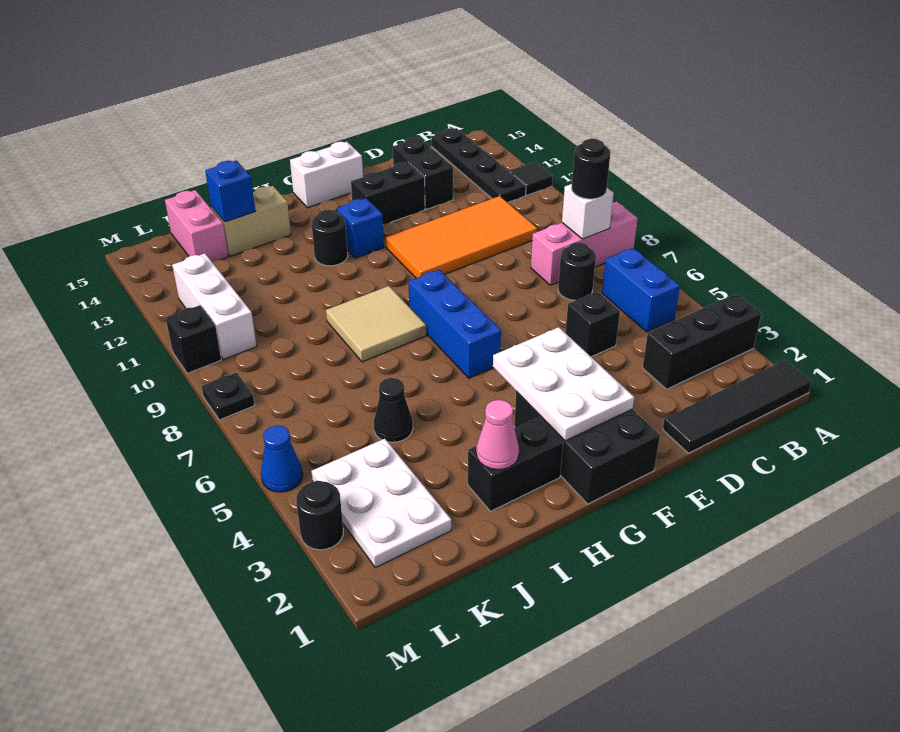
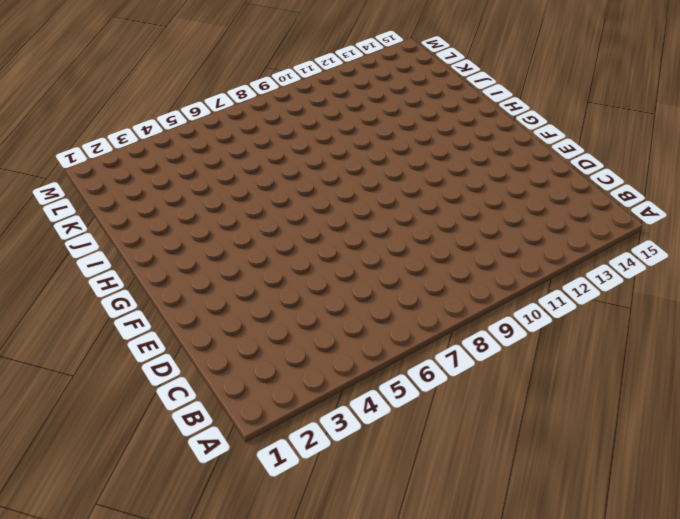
none -> black 1x4 tile [663,360,812,453]
none -> black 1x3 brick [643,294,761,389]
none -> pink 1x3 brick [531,202,638,285]
none -> black 1x1 tile [510,162,553,195]

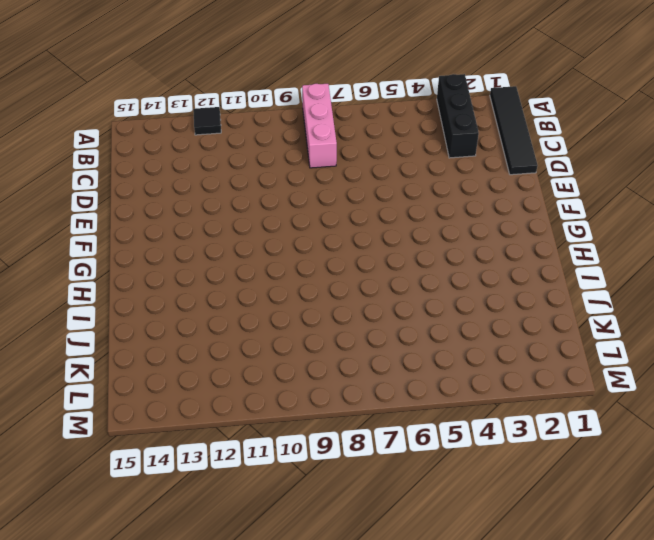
none -> blue 1x2 brick [602,248,680,332]
none -> black 1x4 plate [432,128,526,203]
none -> black 1x1 round brick [558,242,596,301]
none -> orange 2x4 tile [386,196,537,278]

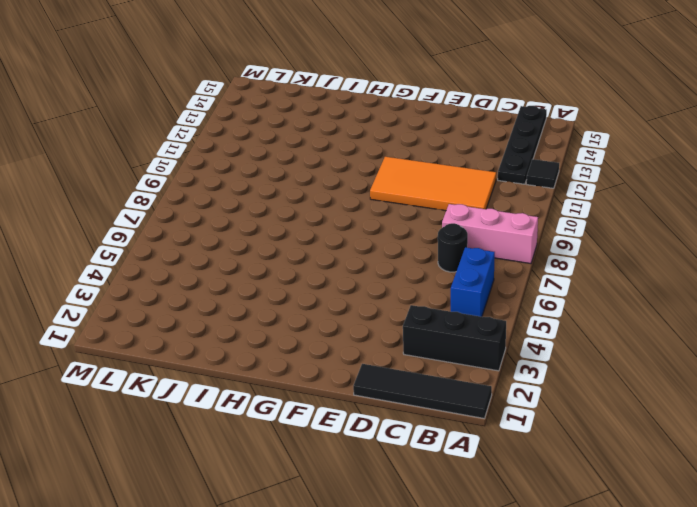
none -> black 1x1 brick [565,292,620,357]
none -> black 1x2 brick [393,138,453,209]
none -> black 1x2 brick [351,162,425,225]
none -> black 2x3 brick [514,392,660,504]

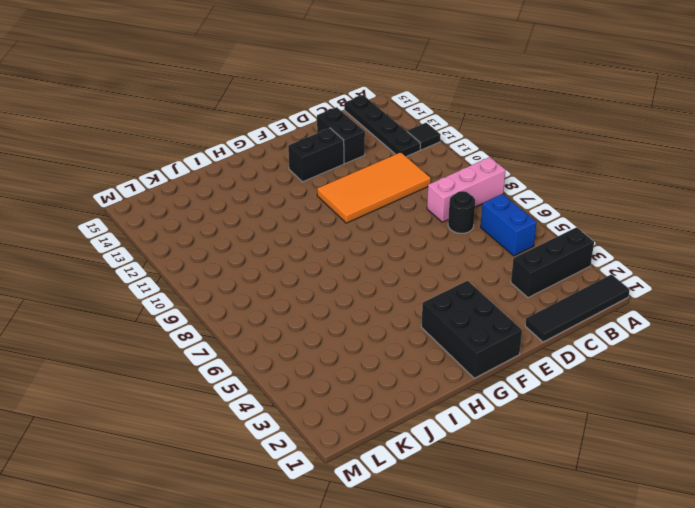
none -> black 1x1 brick [565,292,620,357]
none -> white 1x2 brick [290,142,363,208]
none -> blue 1x3 brick [409,270,501,378]
none -> blue 1x1 brick [337,198,384,258]

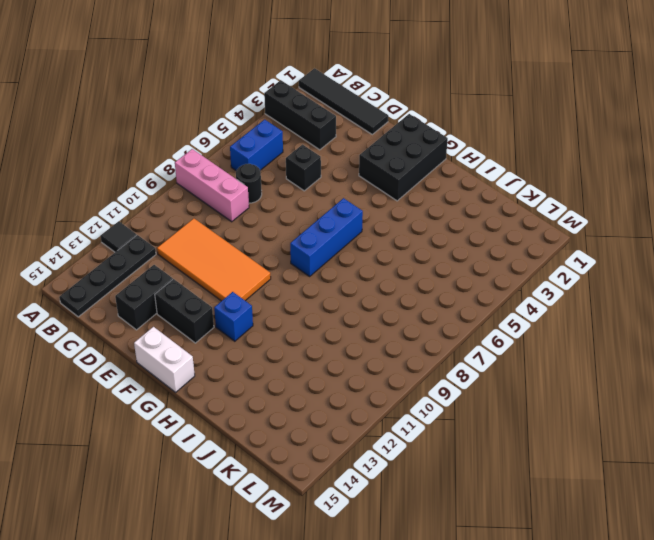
none -> black 1x2 brick [468,417,563,511]
none -> tan 2x2 tile [326,286,426,362]
none -> black 1x1 round brick [312,209,348,266]
none -> tan 1x2 brick [211,186,291,256]

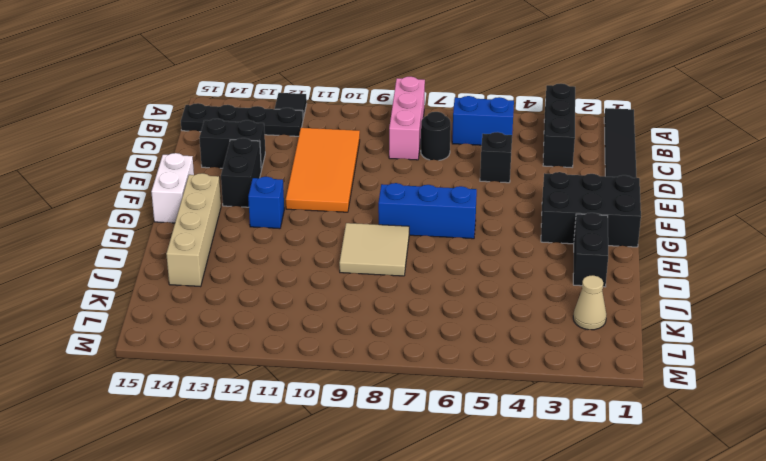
tan 1x4 brick [166,173,221,287] -> tan 1x2 brick [211,186,291,256]
tan 1x1 cone [573,275,606,330] -> white 2x3 plate [311,439,451,567]
none -> black 1x1 round brick [312,209,348,266]
none -> black 1x1 cone [374,378,413,442]
none -> pink 1x2 brick [165,190,228,262]
none -> white 1x3 brick [172,253,257,360]

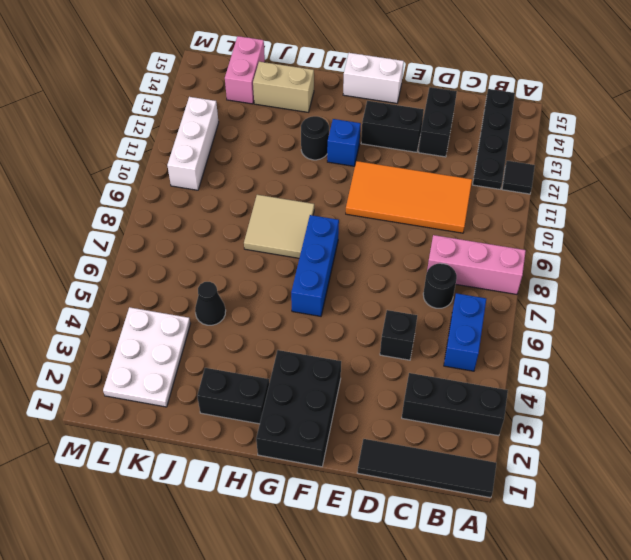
none -> black 1x1 round brick [296,481,343,550]
none -> blue 1x1 cone [261,425,303,492]
none -> black 1x1 plate [202,373,255,420]
none -> black 1x1 brick [166,305,221,373]

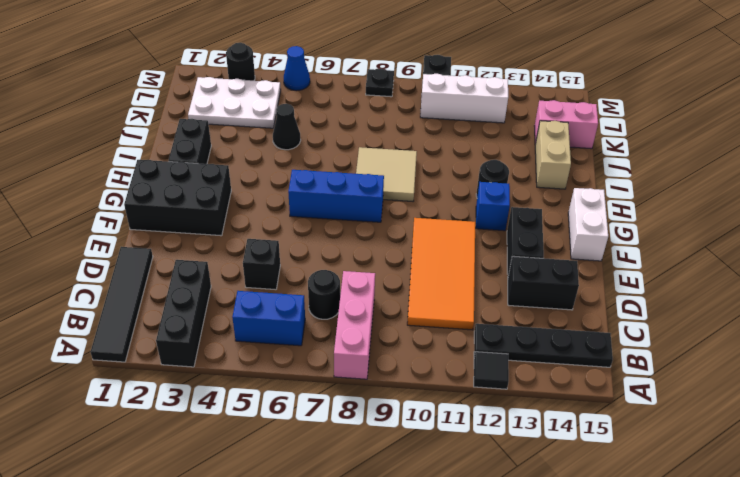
none -> white 1x1 brick [562,184,614,239]
none -> white 2x3 plate [493,327,634,441]
none -> pink 1x1 cone [476,400,519,470]
none -> blue 1x1 brick [205,160,255,222]

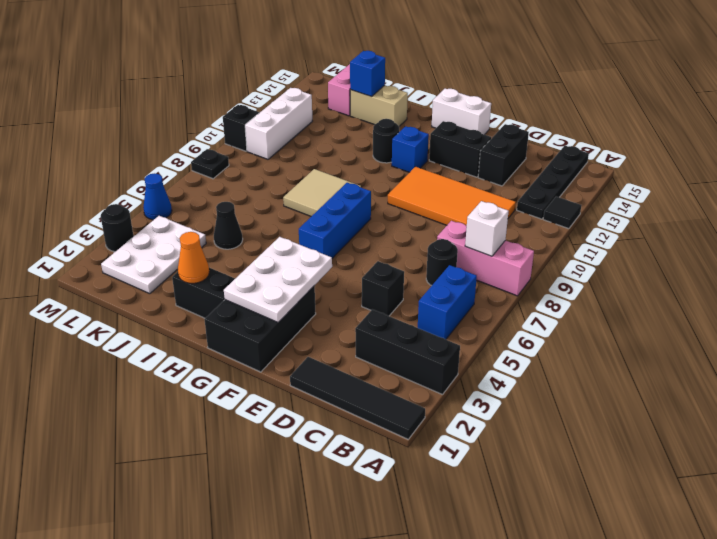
orange 1x1 cone [178,232,209,283] -> pink 1x1 cone [476,400,519,470]
none -> black 1x1 round brick [572,139,611,199]

